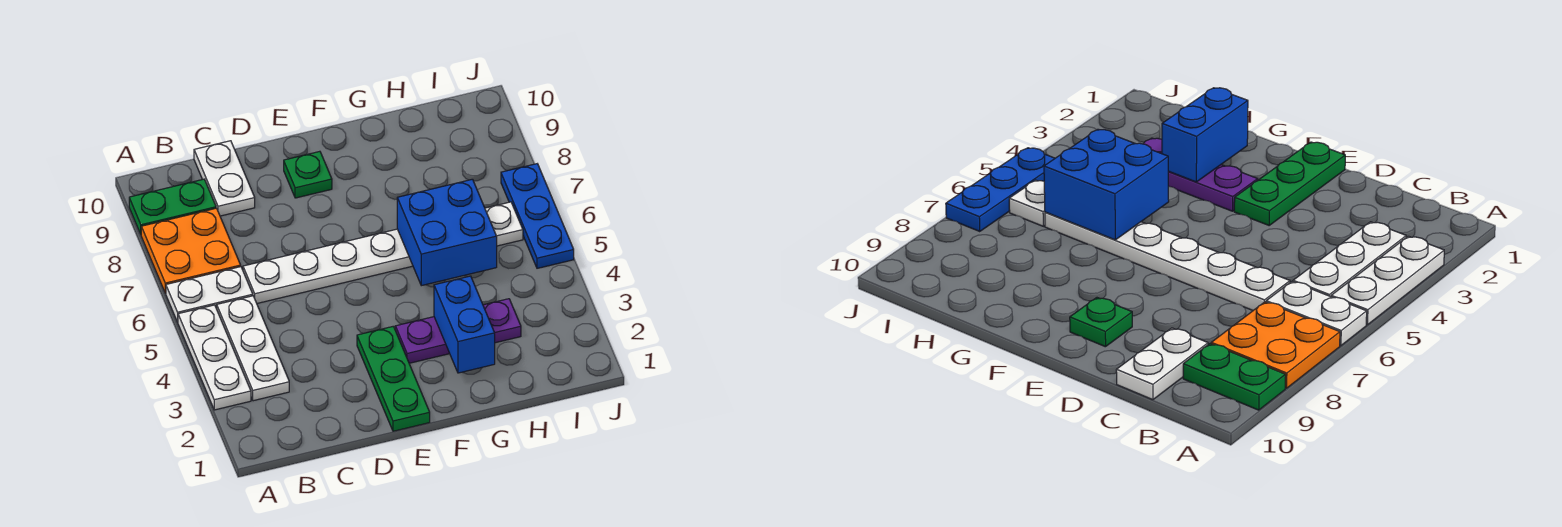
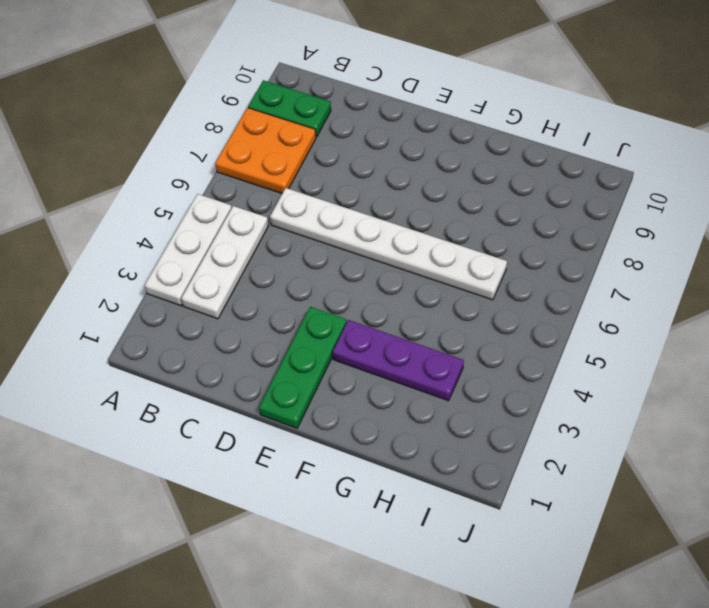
none -> white 1x2 plate [166,267,253,322]
none -> white 1x2 plate [194,141,255,216]
none -> green 1x1 plate [284,151,332,198]

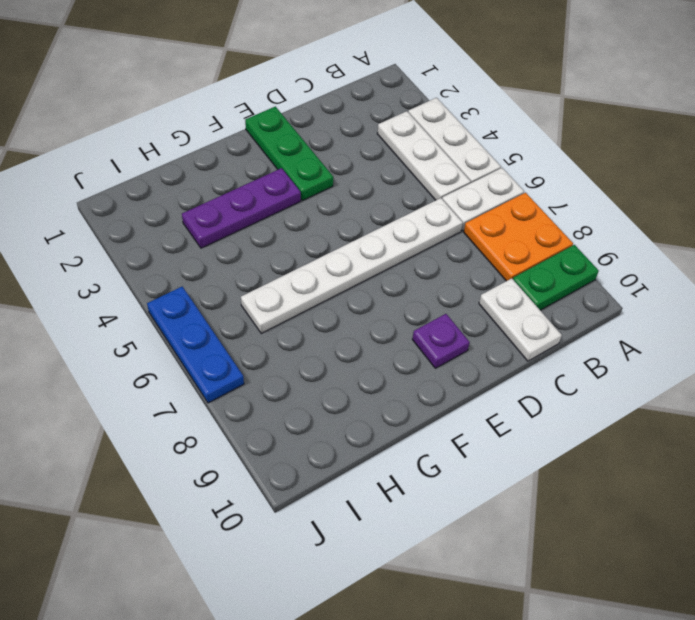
purple 1x1 plate [412,314,470,368] -> green 1x1 plate [284,151,332,198]
none -> white 1x1 plate [485,202,523,246]
none -> blue 1x2 brick [434,276,495,373]
none -> blue 2x2 brick [397,179,497,286]

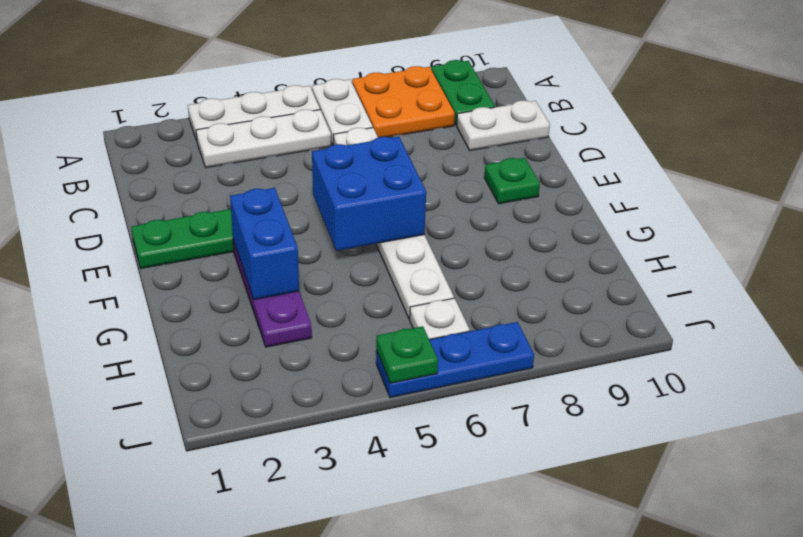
blue 2x2 brick [312,137,426,251] -> blue 2x2 brick moved to [397,179,497,286]
blue 1x2 brick [230,188,299,300] -> blue 1x2 brick turned to [434,276,495,373]
green 1x1 plate [376,326,438,383] -> none

